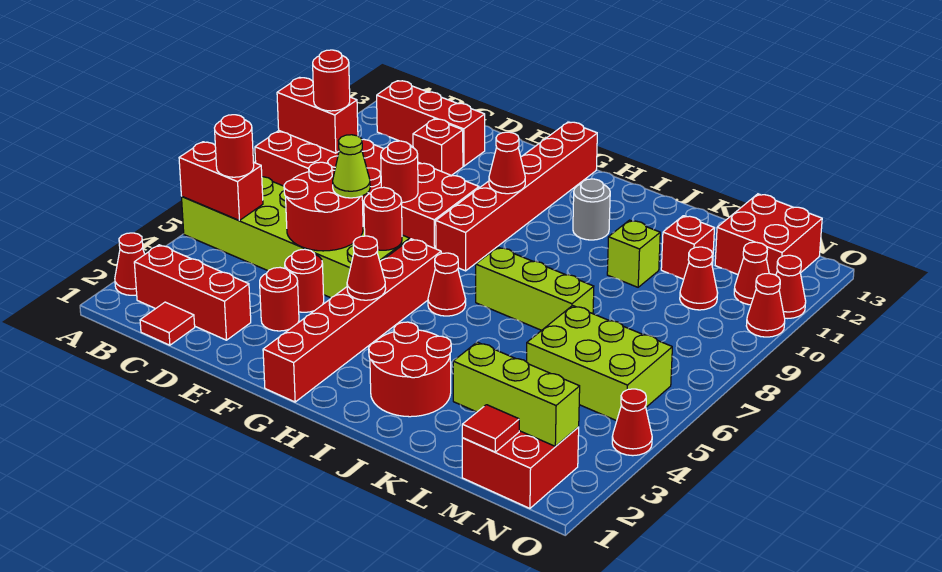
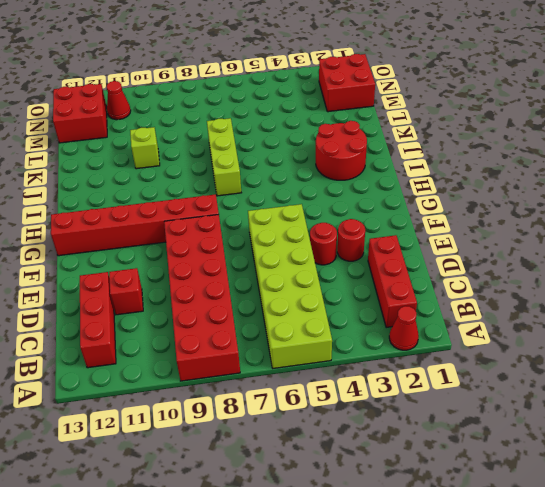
none -> red 1x1 tile [140,302,195,345]
none -> red 1x6 brick [263,239,441,402]
none -> red 1x1 cone [428,253,466,316]
none -> grey 1x1 round brick [573,179,610,240]

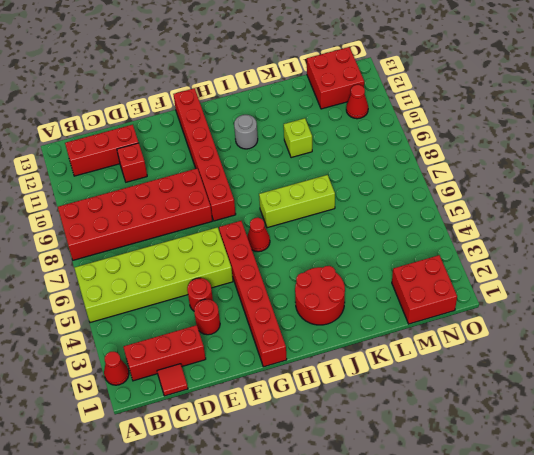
none -> lime 2x3 brick [527,306,672,421]
none -> red 1x1 brick [661,216,714,279]
none -> red 1x1 cone [680,247,718,310]
none -> red 1x1 cone [612,389,652,456]

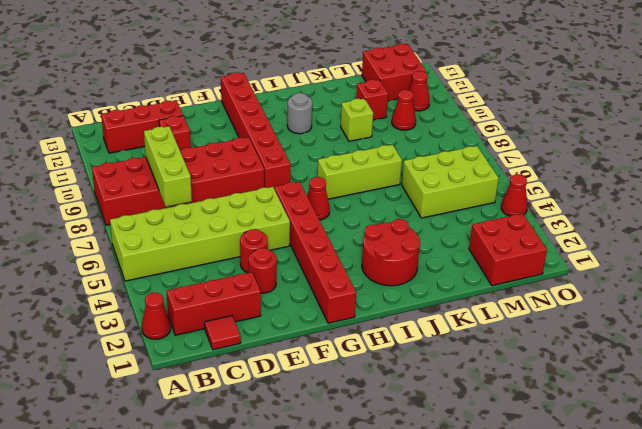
lime 1x3 brick [144,126,192,207] -> lime 1x3 brick turned to [453,342,580,446]
none -> red 1x1 cone [746,273,785,337]
none -> red 1x1 cone [776,255,806,318]
none -> red 1x2 brick [179,142,263,220]
none -> red 1x2 brick [277,77,358,153]

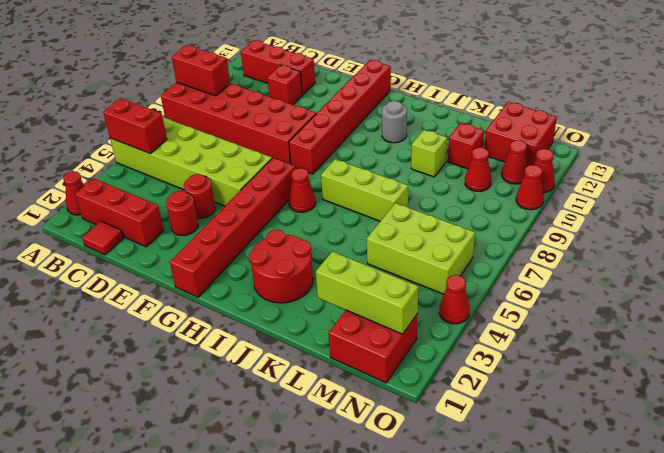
none -> red 2x2 round brick [284,162,363,251]
none -> red 1x1 round brick [381,141,418,203]
none -> red 1x1 round brick [364,187,402,250]
none -> red 1x1 cone [347,236,386,300]

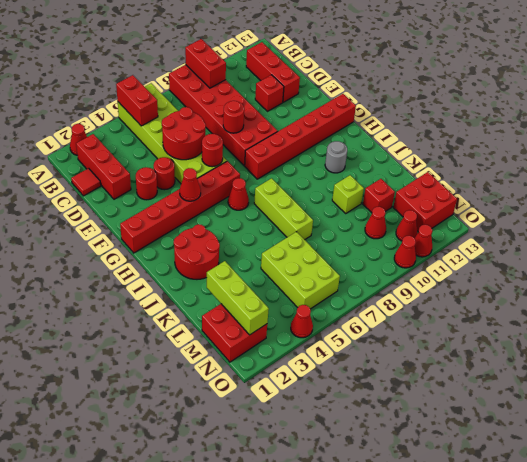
none -> red 1x1 cone [489,132,525,194]
none -> red 1x1 tile [462,405,519,452]
none -> red 1x1 round brick [215,115,254,177]
none -> red 1x1 round brick [313,50,350,111]

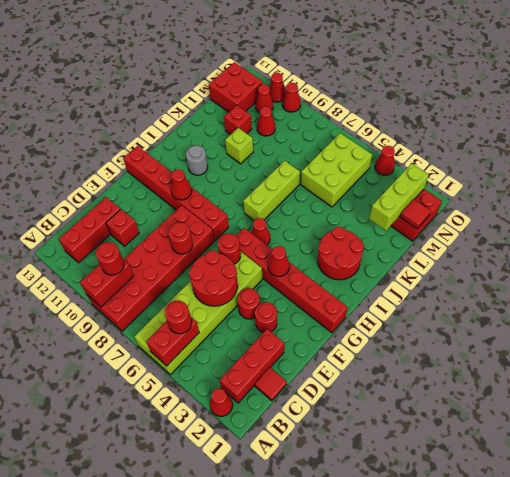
none -> lime 1x1 cone [333,135,370,198]

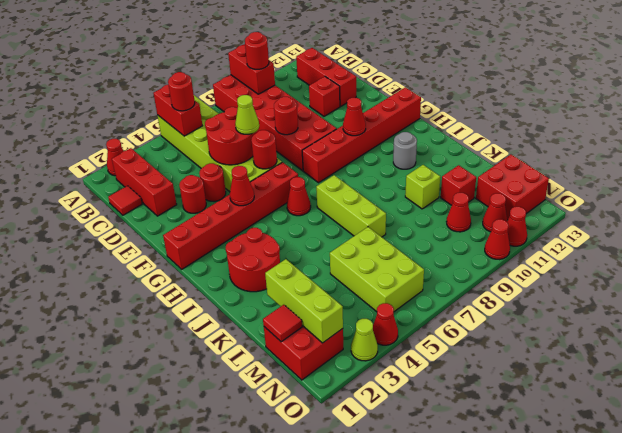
lime 1x1 cone [351,319,378,361] -> none

